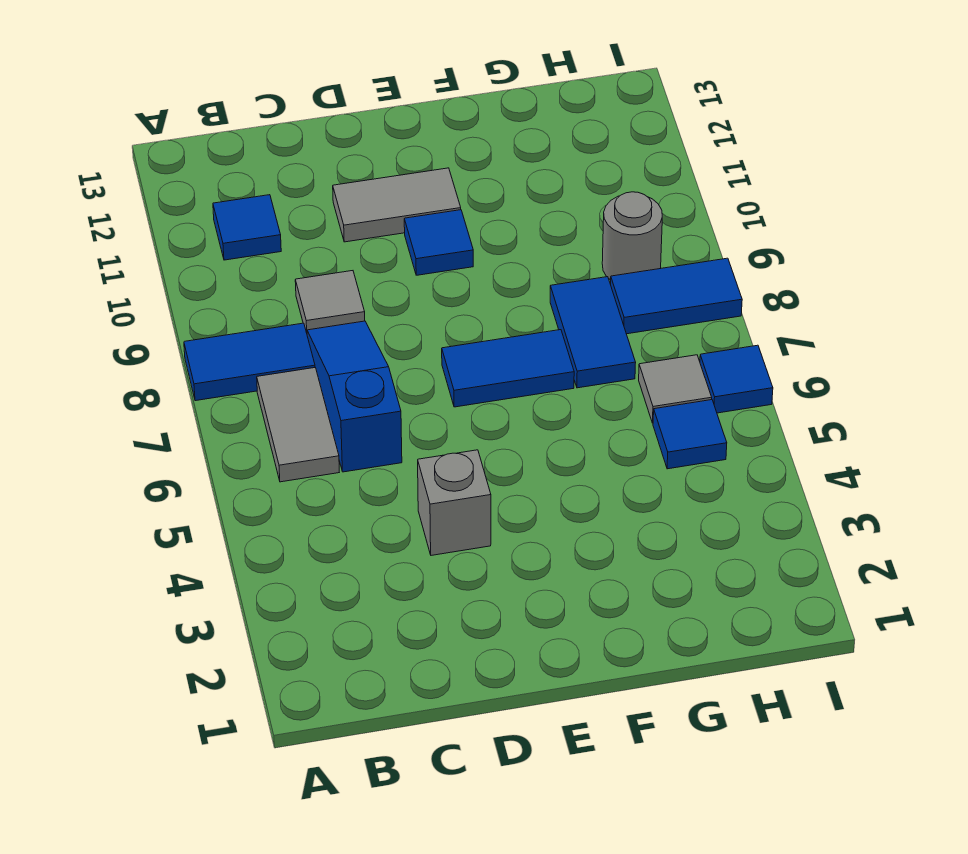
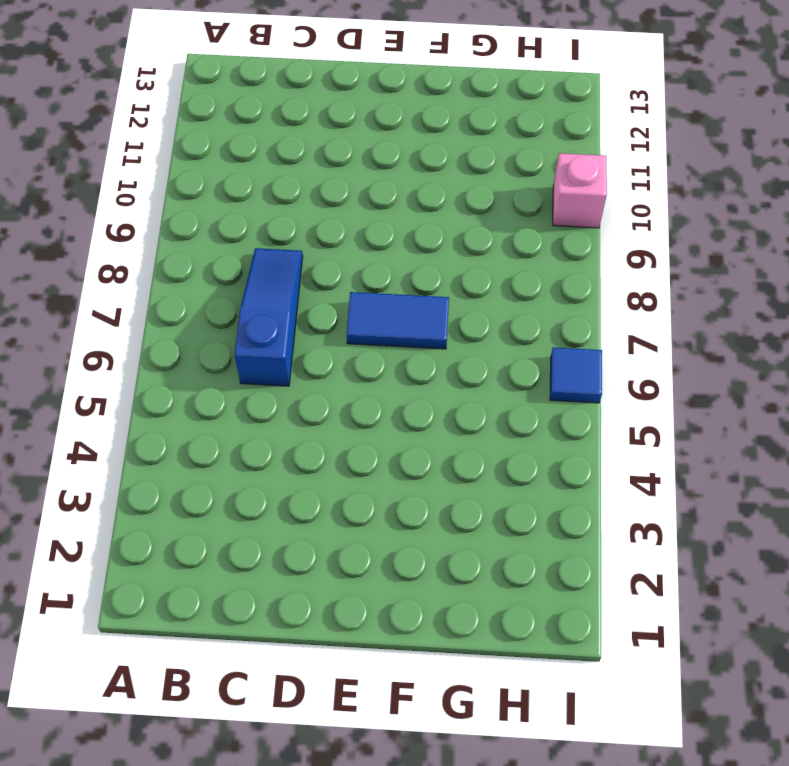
pink 1x1 brick [553,153,607,228] -> none
none -> blue 1x2 tile [184,323,315,401]
none -> grey 1x2 tile [257,368,339,482]
none -> blue 1x1 tile [213,195,281,260]

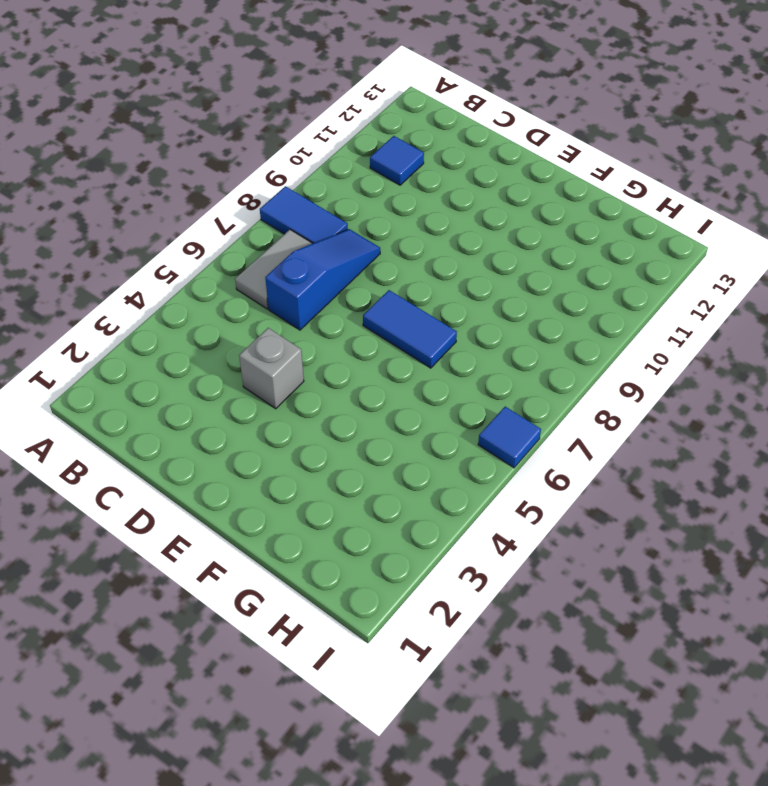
none -> grey 1x1 tile [295,271,365,333]
none -> grey 1x2 tile [333,168,461,242]
none -> blue 1x1 tile [404,210,473,275]

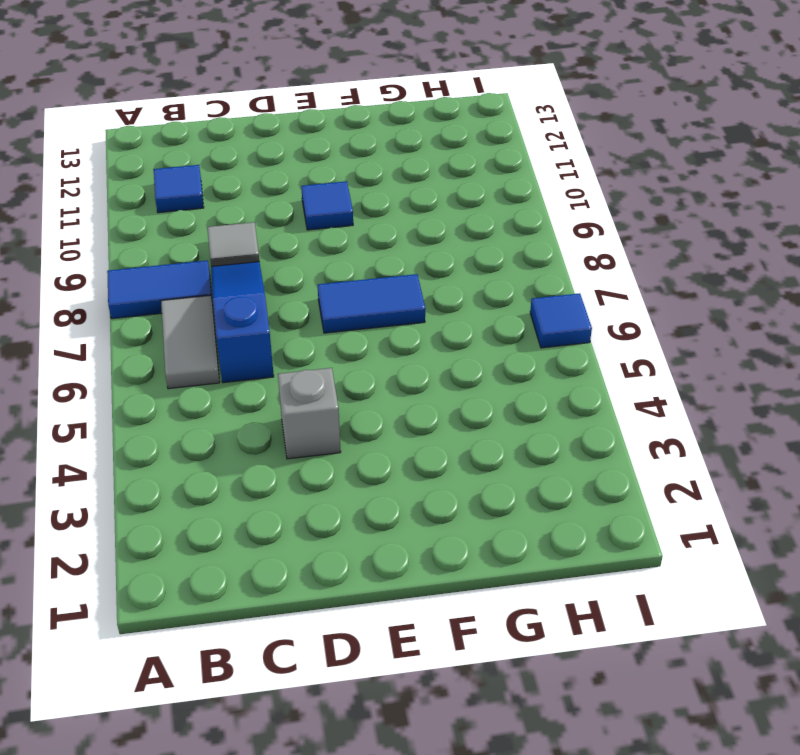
none -> grey 1x2 tile [333,168,461,242]
none -> blue 1x2 tile [550,277,636,388]
none -> blue 1x1 tile [653,400,727,469]

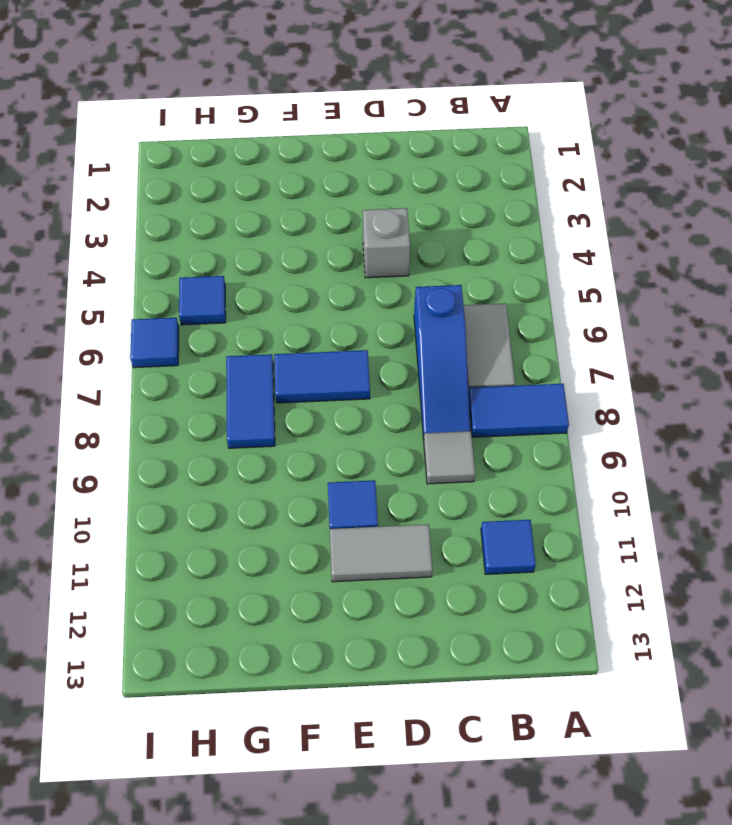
none -> grey 1x1 tile [639,355,712,423]
none -> blue 1x2 tile [611,258,742,334]
none -> grey 1x1 round brick [602,192,662,280]

